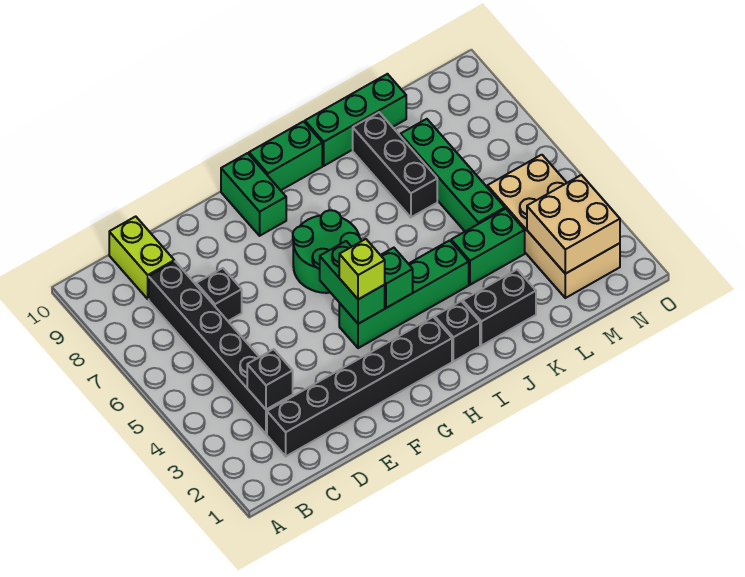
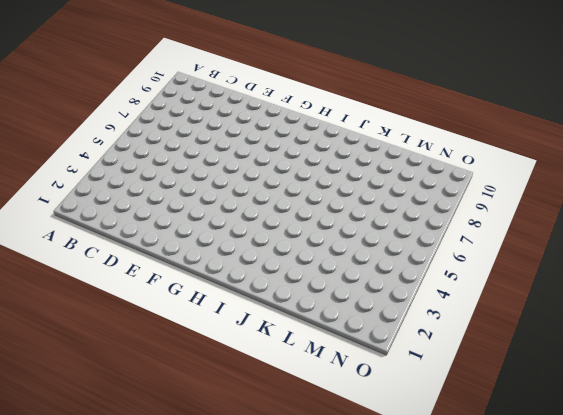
none -> black 1x6 brick [267,317,452,456]
none -> black 1x6 brick [149,262,293,434]
none -> lime 1x2 brick [109,216,174,299]

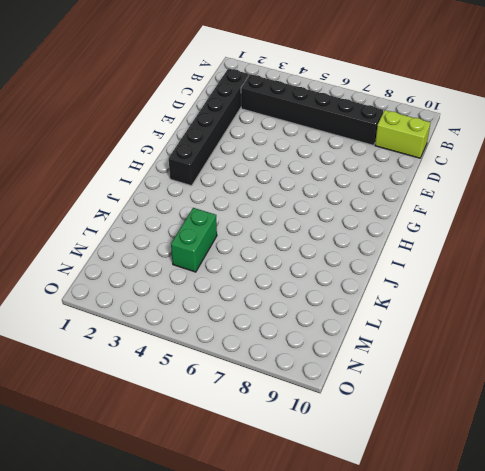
none -> black 1x1 brick [196,268,242,321]
none -> green 1x4 brick [339,240,469,348]
none -> green 2x2 round brick [293,210,361,293]

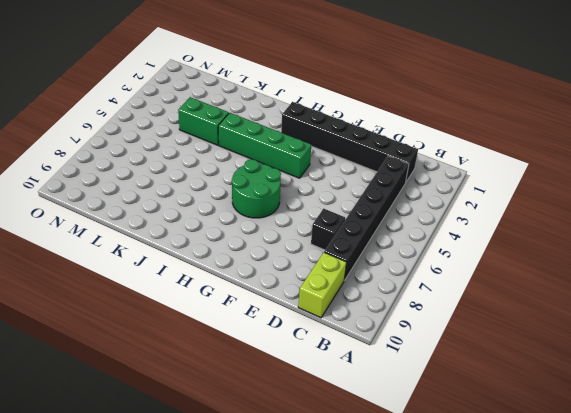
none -> green 1x2 brick [221,153,286,236]
none -> green 1x2 brick [249,122,322,190]
none -> black 1x1 brick [435,301,480,361]

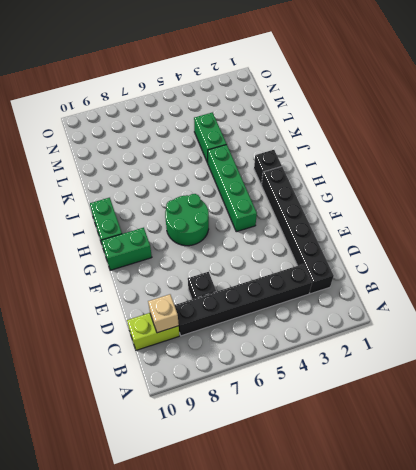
tan 1x1 brick [148,294,179,333] -> none
none -> black 1x2 brick [463,270,536,346]
none -> green 1x3 brick [305,74,406,166]
none -> black 1x3 brick [353,112,437,217]

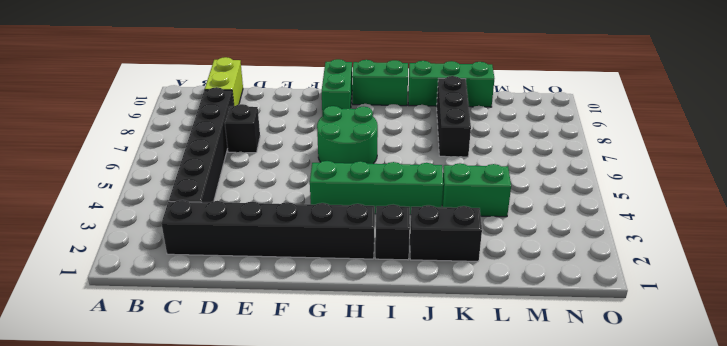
none -> green 1x4 brick [400,119,505,231]
none -> tan 2x4 brick [487,155,620,298]
none -> black 1x1 brick [247,349,293,410]

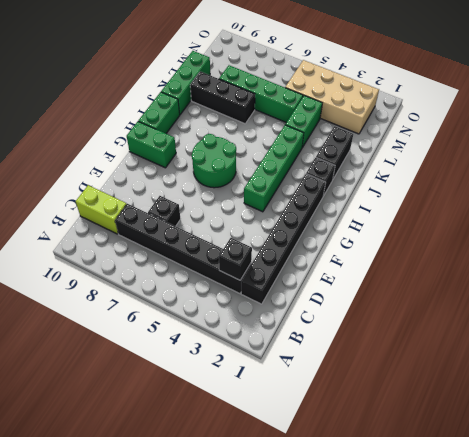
none -> green 1x2 brick [320,241,385,324]
none -> green 1x1 brick [381,248,413,308]
none -> tan 2x2 brick [527,175,620,274]

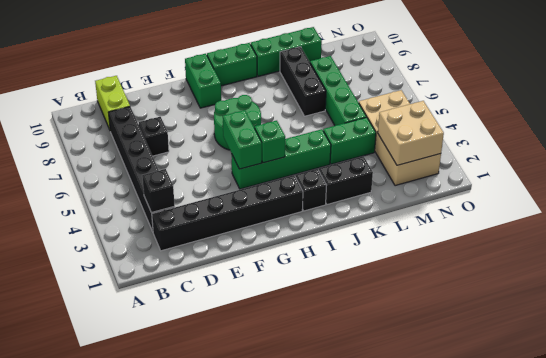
none -> lime 1x1 brick [339,239,385,299]

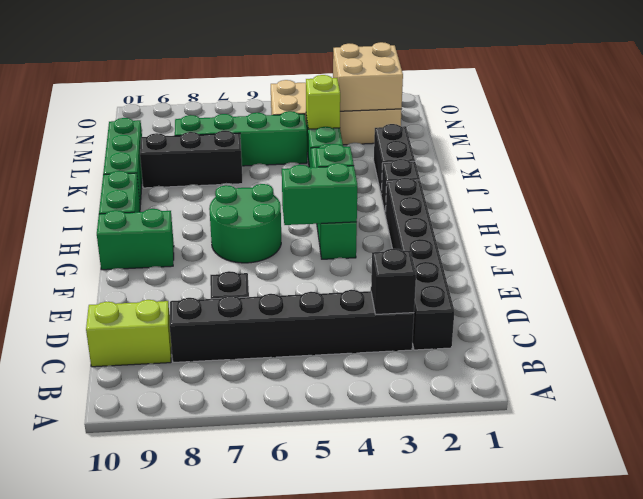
lime 1x1 brick [306,75,340,129] -> lime 1x1 brick moved to [339,239,385,299]

